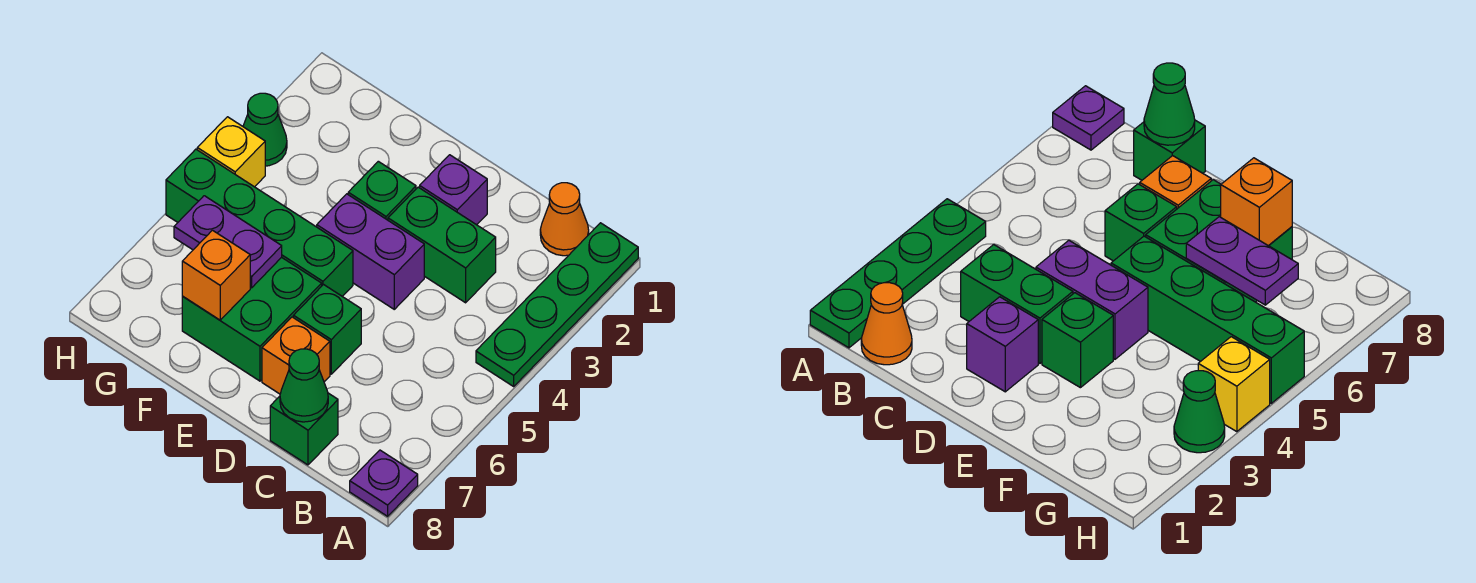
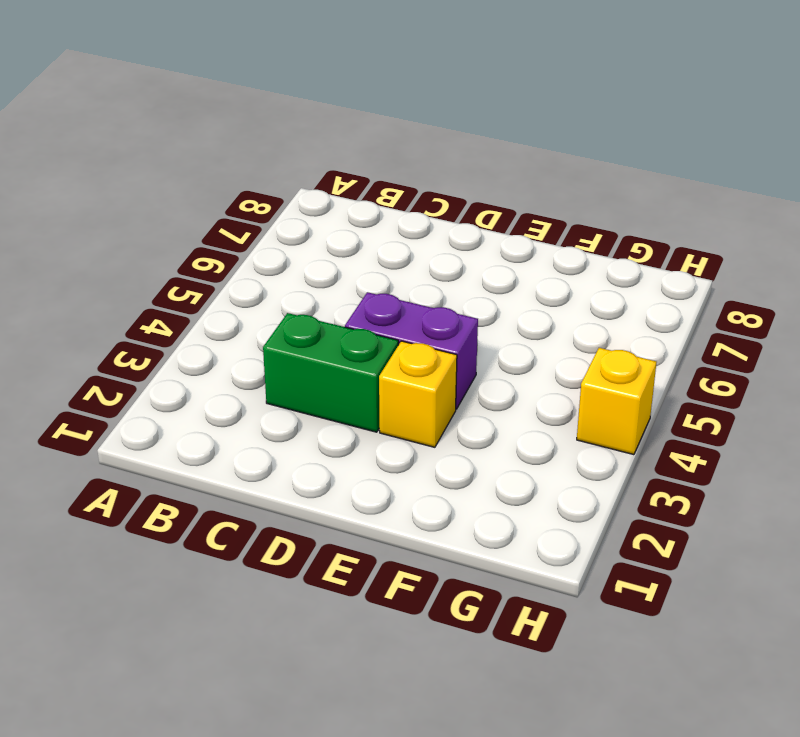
yellow 1x1 brick [379,341,457,447] -> green 1x1 brick [348,161,416,220]
none -> green 1x4 plate [476,223,638,386]
none -> purple 1x1 plate [350,450,418,516]
none -> orange 1x1 cone [540,183,589,256]

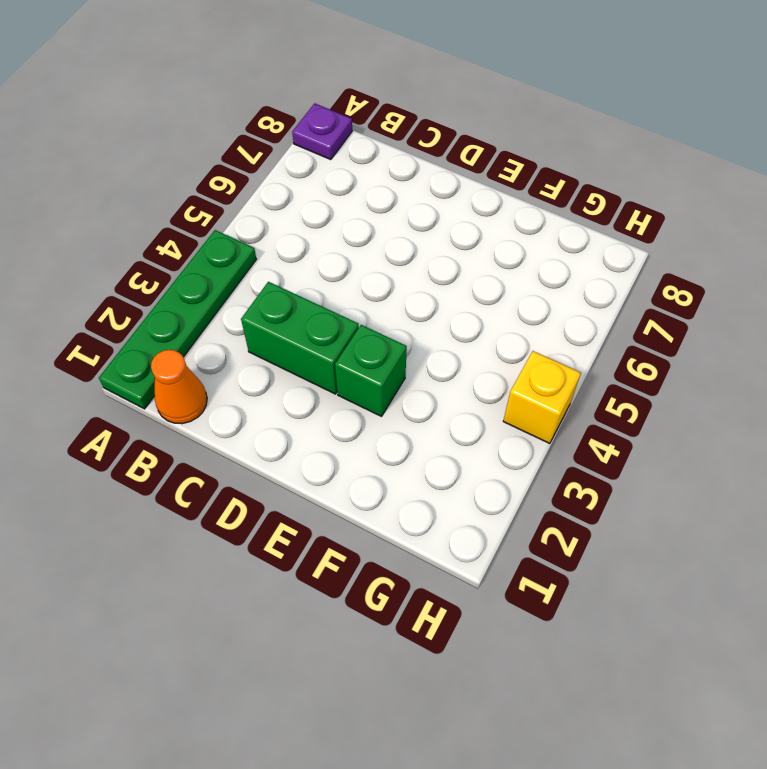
none -> green 1x1 brick [270,393,338,465]
none -> purple 1x1 brick [420,155,487,225]
none -> purple 1x2 brick [317,194,424,309]

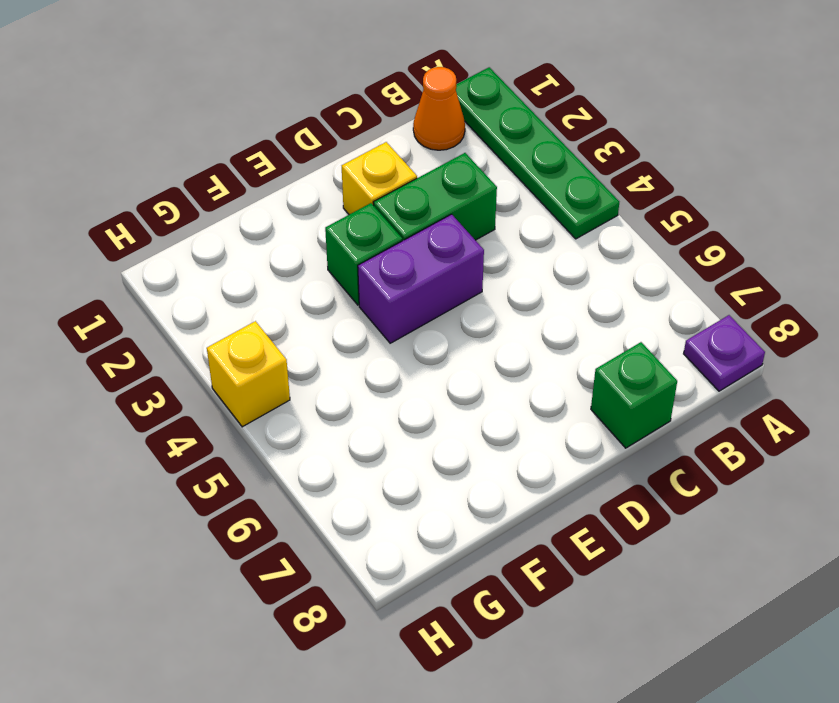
yellow 1x1 brick [342,142,417,214] -> purple 1x1 brick [420,155,487,225]
none -> green 1x1 brick [293,285,361,374]
none -> orange 1x1 brick [262,317,330,394]
none -> green 1x4 brick [166,149,353,296]

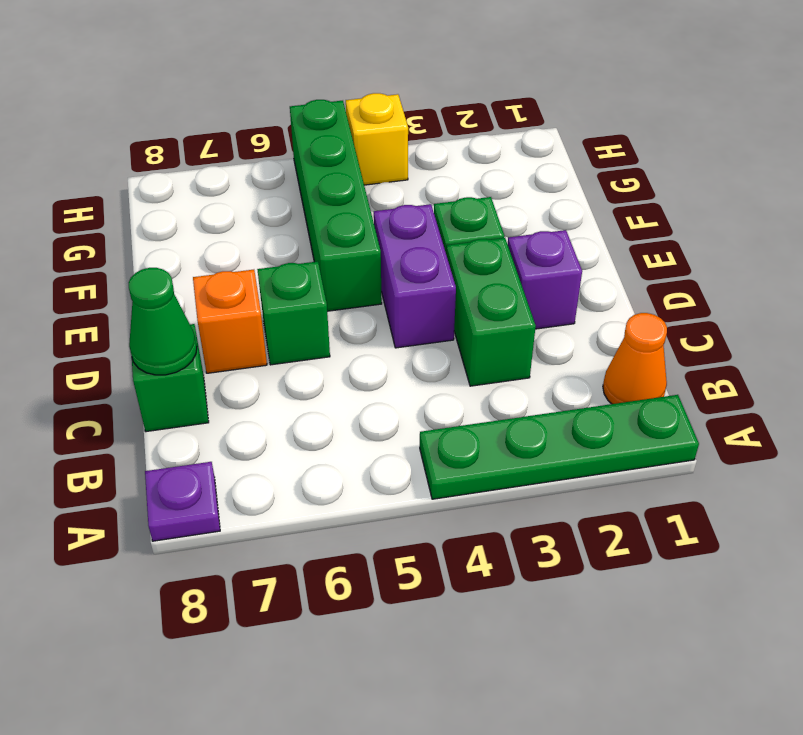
none -> green 2x2 brick [182,257,322,381]
none -> green 1x1 cone [243,93,287,166]
none -> purple 1x2 plate [174,196,282,288]

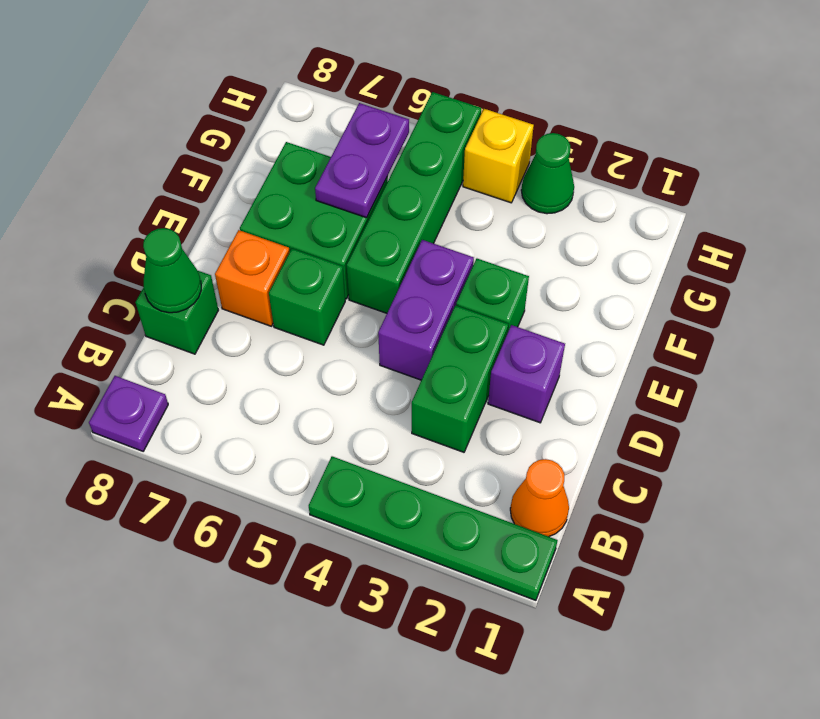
none -> orange 1x1 brick [182,230,250,320]

